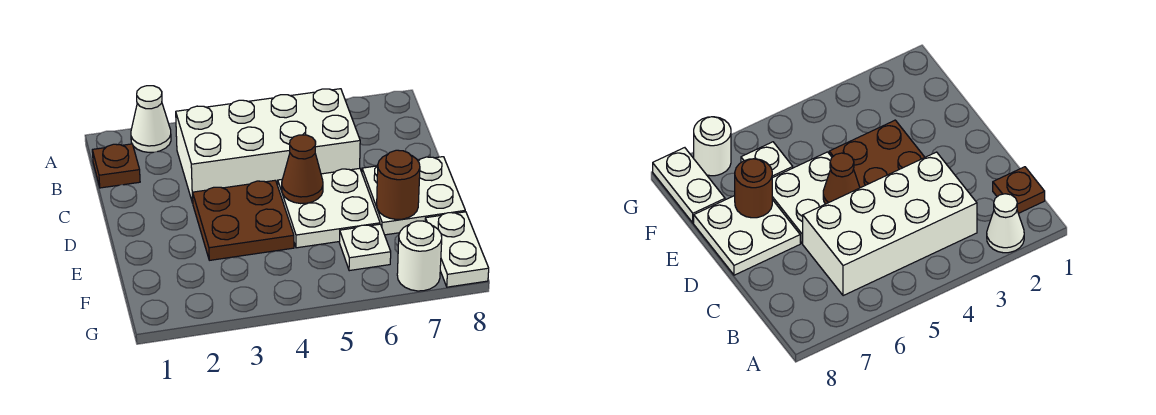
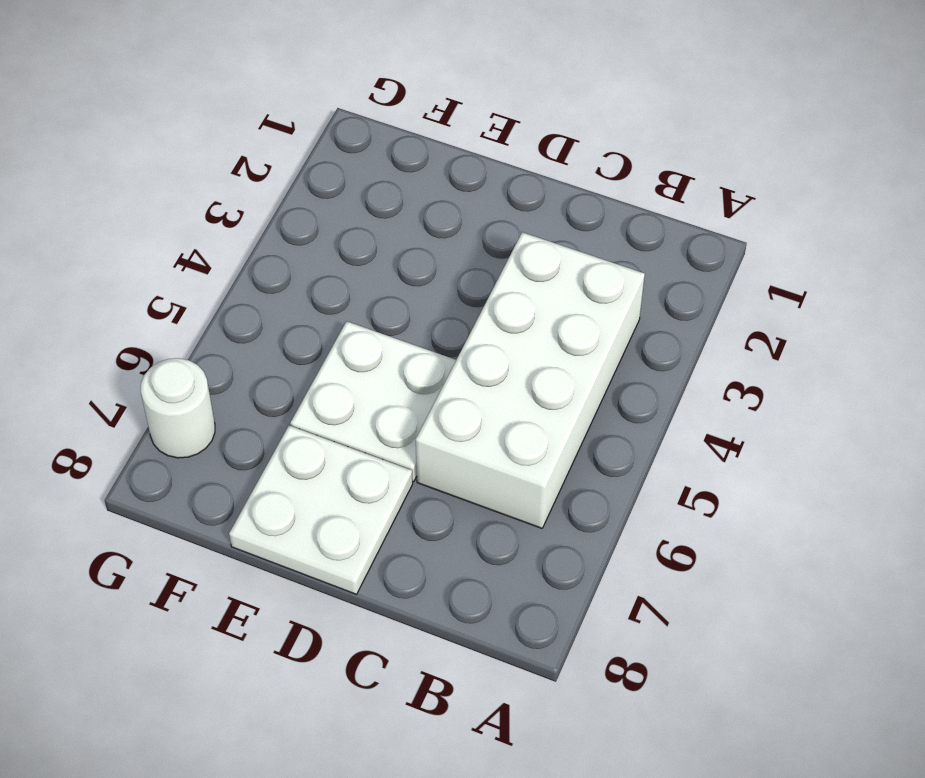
none -> white 1x1 cone [131,86,171,152]
none -> brown 1x1 plate [92,144,140,188]

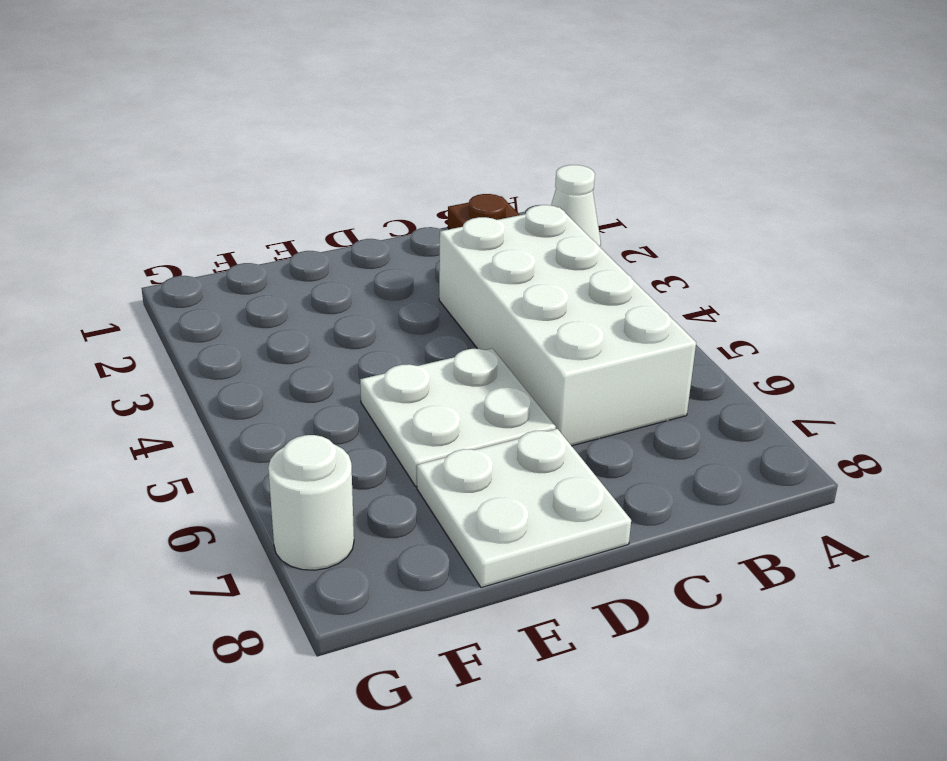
none -> brown 2x2 plate [193,180,294,260]
none -> white 1x1 plate [339,224,391,271]

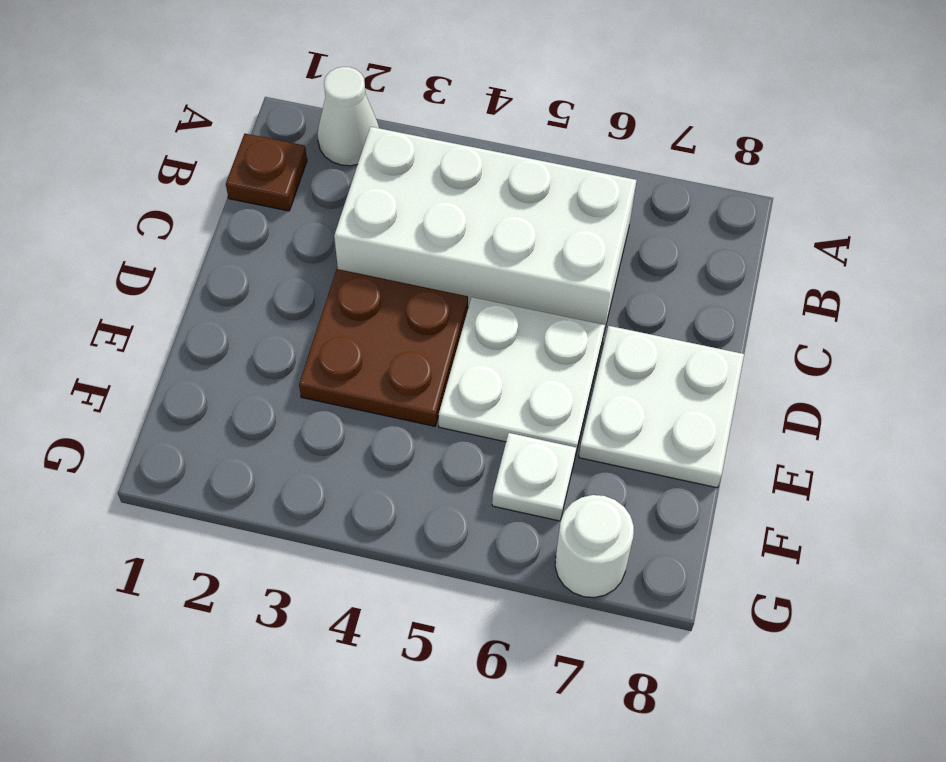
none -> white 1x2 plate [425,212,489,287]
none -> brown 1x1 cone [282,135,323,204]

